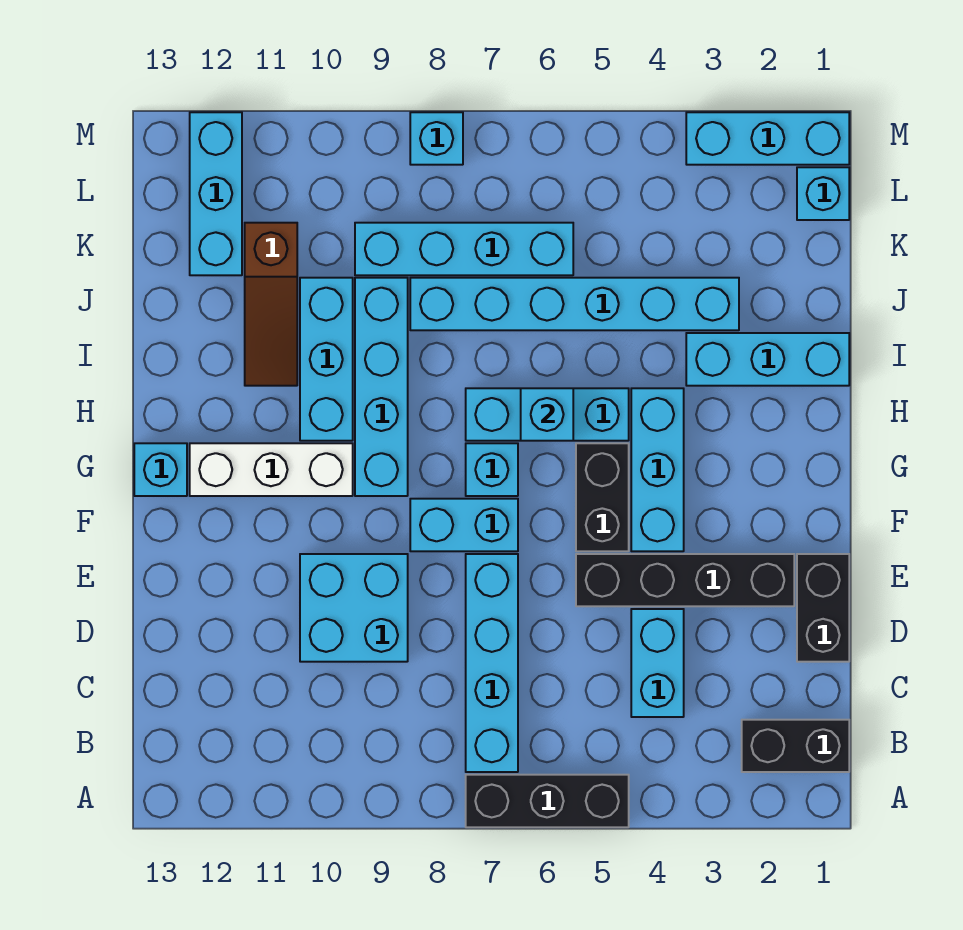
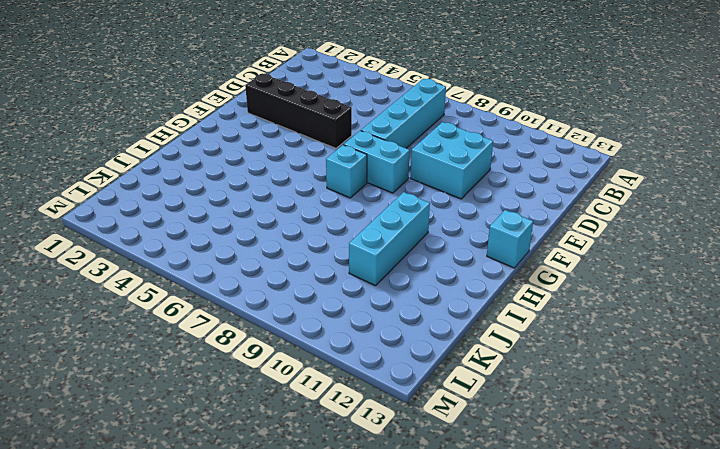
none -> black 1x3 brick [466,775,629,827]
none -> black 1x2 brick [742,720,849,772]
none -> cyan 1x2 brick [631,609,684,717]

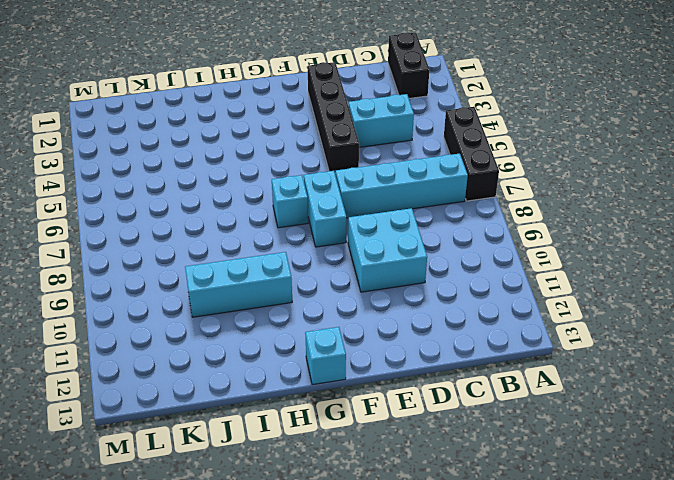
none -> black 1x2 brick [797,554,849,662]
none -> cyan 1x3 brick [631,388,684,551]
none -> black 1x2 brick [576,443,629,551]

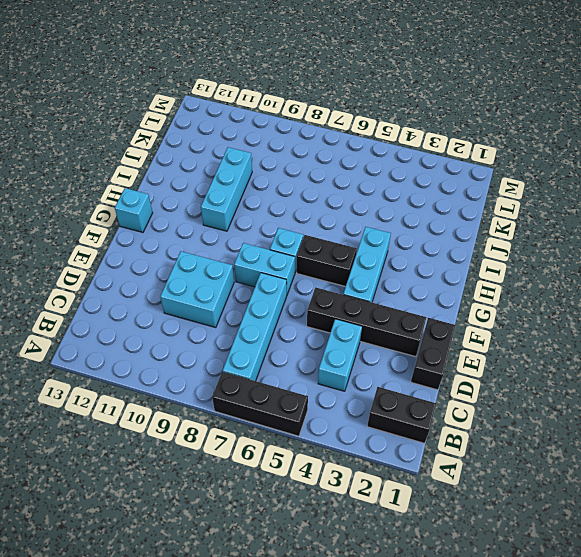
black 1x2 brick [297,235,357,287] -> black 1x2 brick turned to [576,443,629,551]
none -> cyan 1x4 brick [355,278,408,496]
none -> white 1x3 brick [190,443,353,496]
none -> cyan 1x3 brick [466,388,629,441]

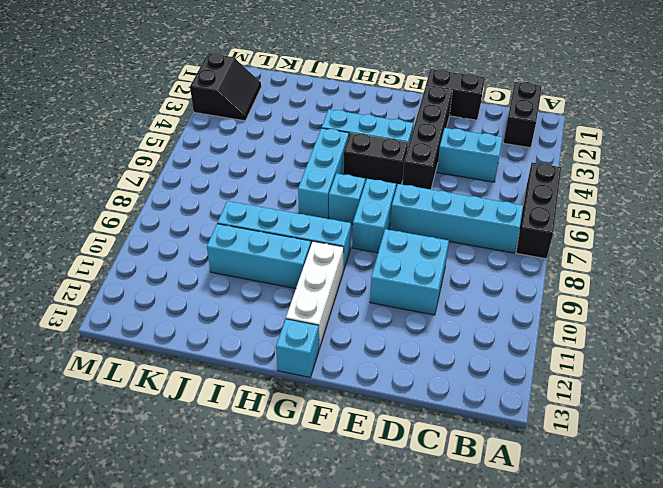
black 2x2 slope [190,53,261,121] -> cyan 1x3 brick [686,112,849,165]
none -> cyan 1x3 brick [686,333,849,386]
none -> brown 1x3 slope [245,223,297,386]
none -> cyan 1x6 brick [410,278,739,330]

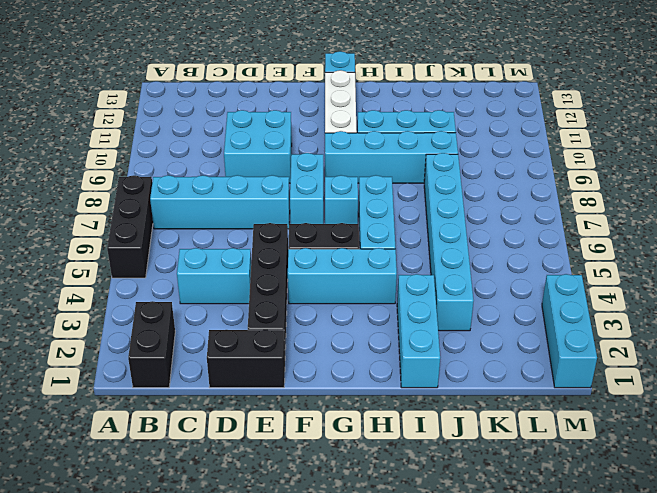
none -> brown 1x3 slope [245,223,297,386]
none -> cyan 1x4 brick [355,223,573,275]
none -> cyan 1x3 brick [190,112,242,275]

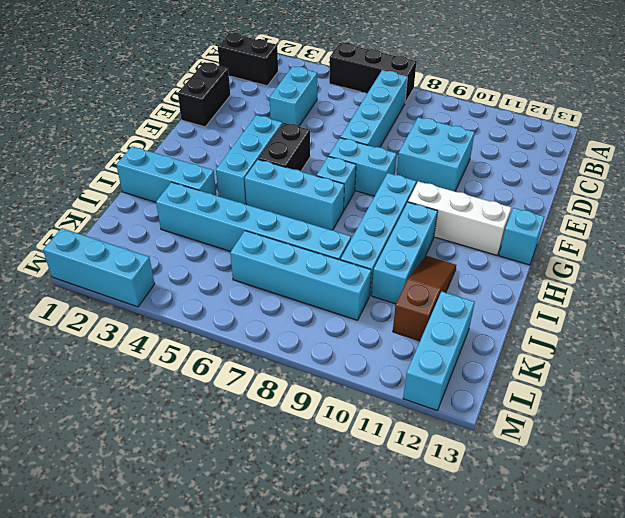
none -> black 1x4 brick [576,554,794,606]
none -> cyan 1x1 brick [797,167,849,220]
none -> cyan 1x1 brick [410,112,463,165]

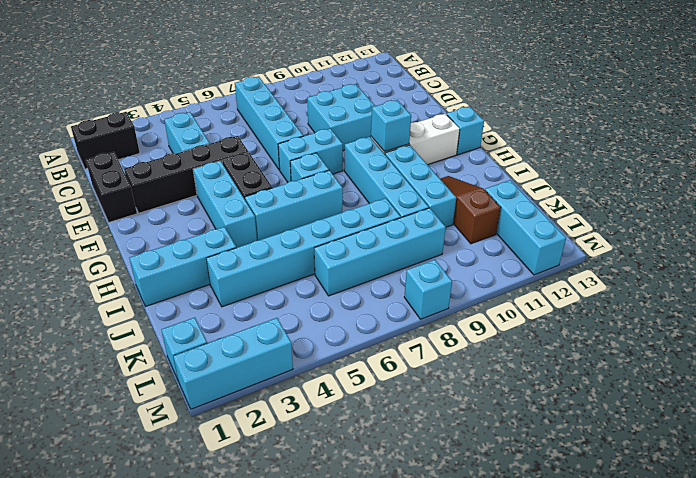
cyan 1x1 brick [371,100,411,152] -> cyan 1x1 brick moved to [521,388,573,441]
none -> black 1x3 brick [466,775,629,827]

